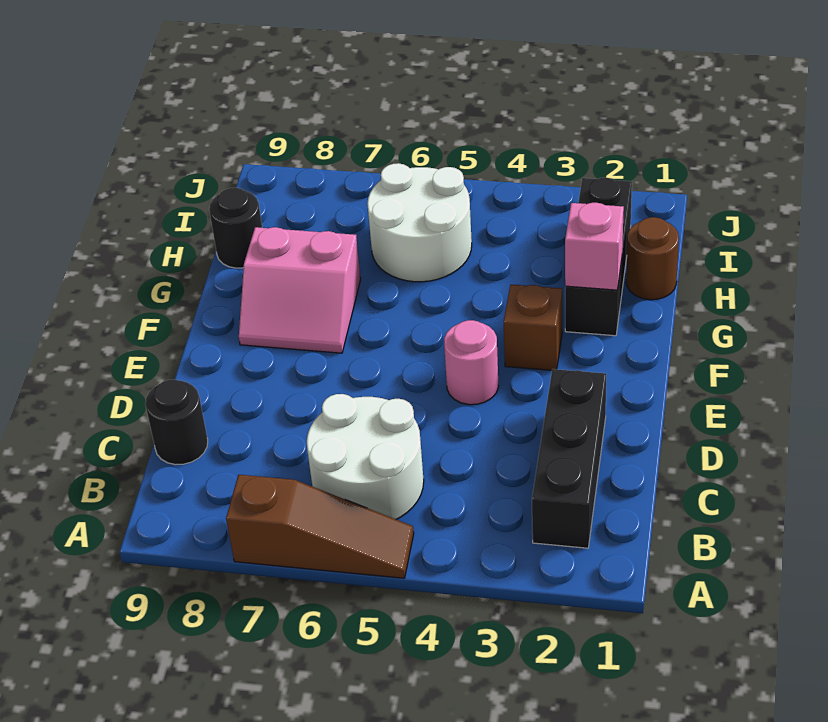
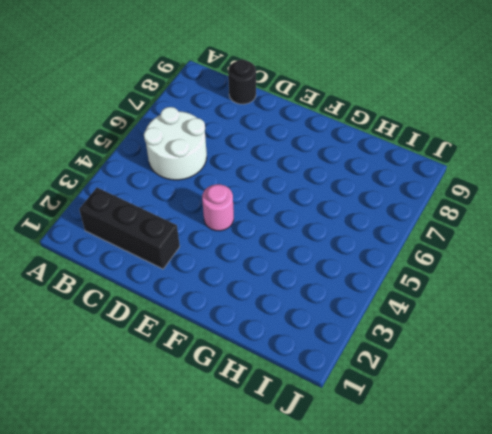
none -> brown 1x3 slope [226,475,414,578]
none -> brown 1x1 brick [504,285,562,370]
none -> pink 2x2 slope [239,227,361,353]

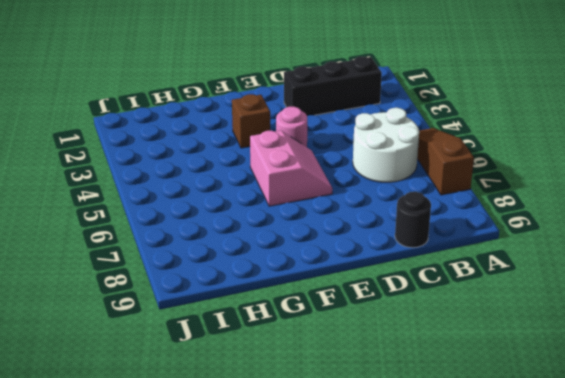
pink 2x2 slope [250,130,332,206] -> pink 2x2 slope moved to [239,227,361,353]
none -> black 1x3 brick [565,178,632,336]
none -> brown 1x1 round brick [626,217,679,300]
none -> white 2x2 round brick [367,163,472,282]

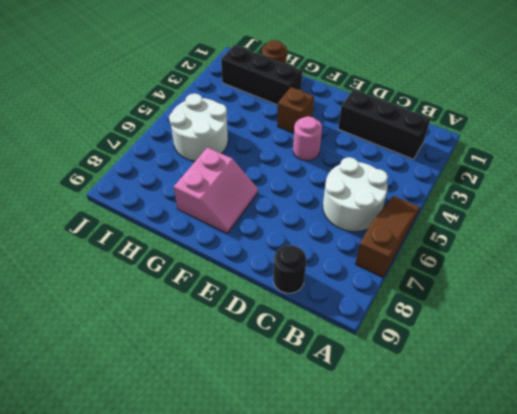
none -> black 1x1 round brick [209,188,262,268]
none -> pink 1x1 brick [565,203,624,290]

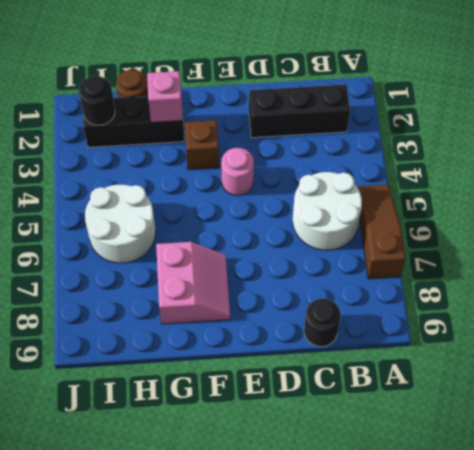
black 1x1 round brick [79,76,115,125] -> black 1x1 round brick moved to [209,188,262,268]

